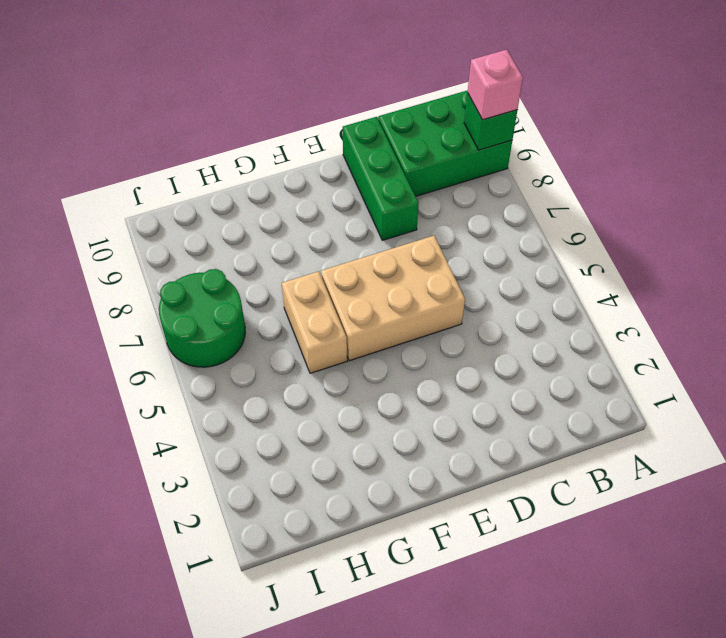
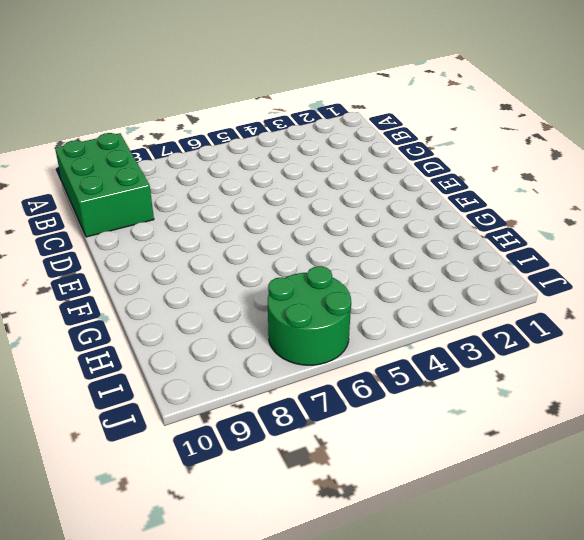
none -> tan 2x3 brick [321,236,465,361]
none -> green 1x3 brick [343,117,419,240]

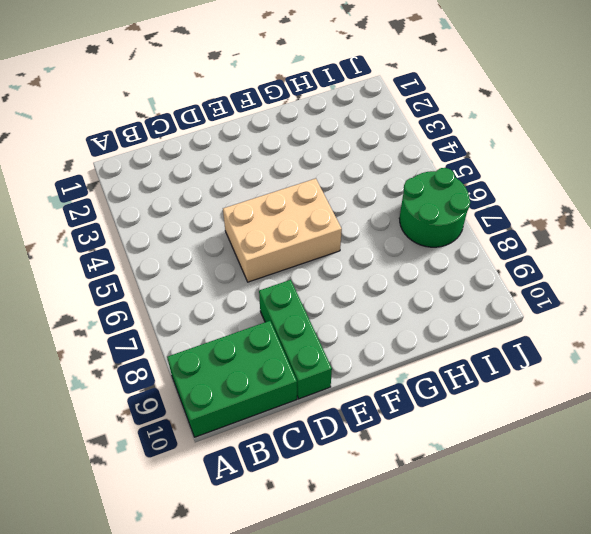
none -> tan 1x2 brick [282,271,347,373]
none -> green 1x1 brick [464,93,517,150]

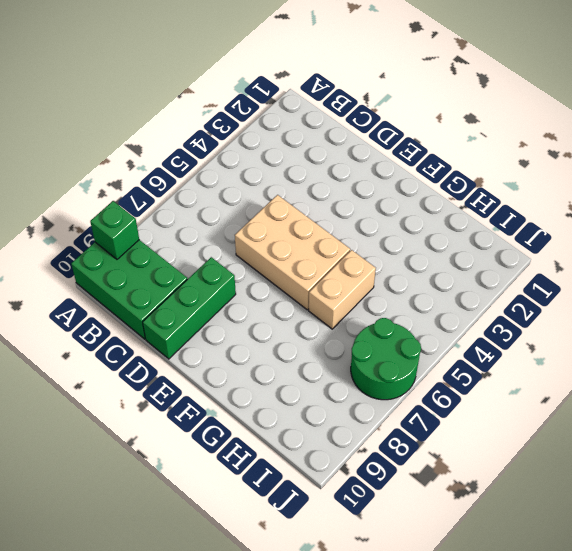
none -> pink 1x1 brick [468,50,523,120]

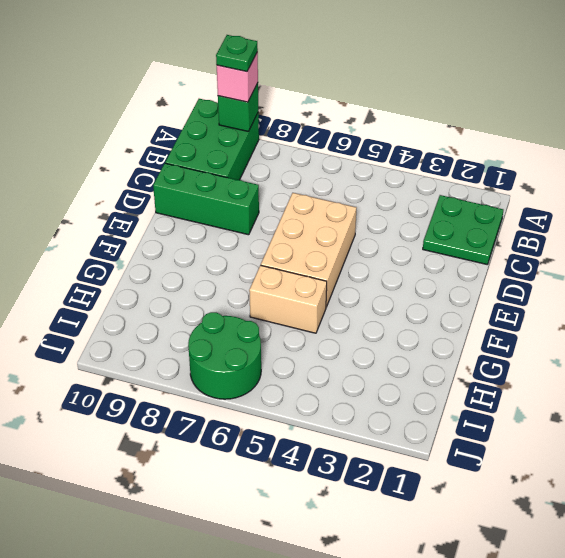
green 1x1 plate [216,35,258,72] -> none
green 2x2 plate [423,195,503,265] -> none

